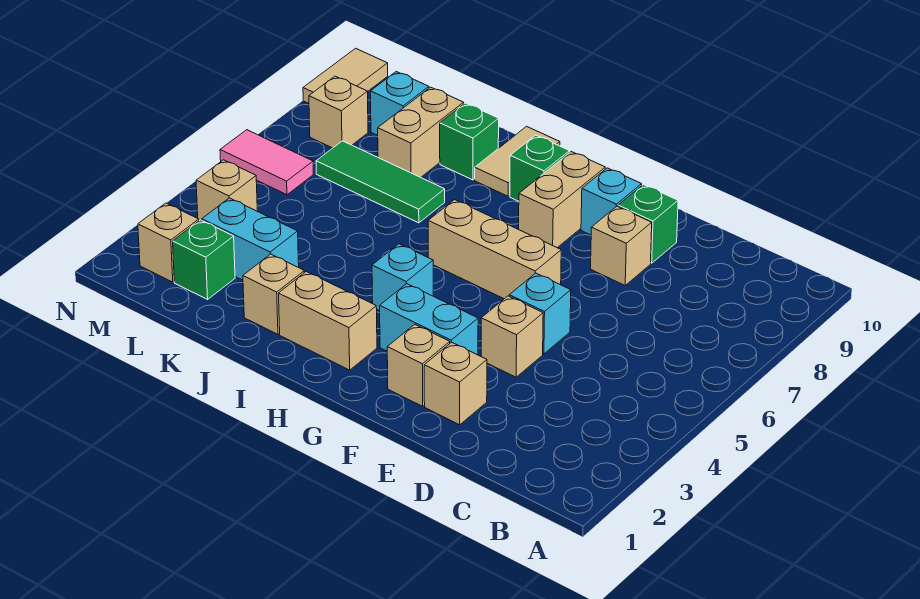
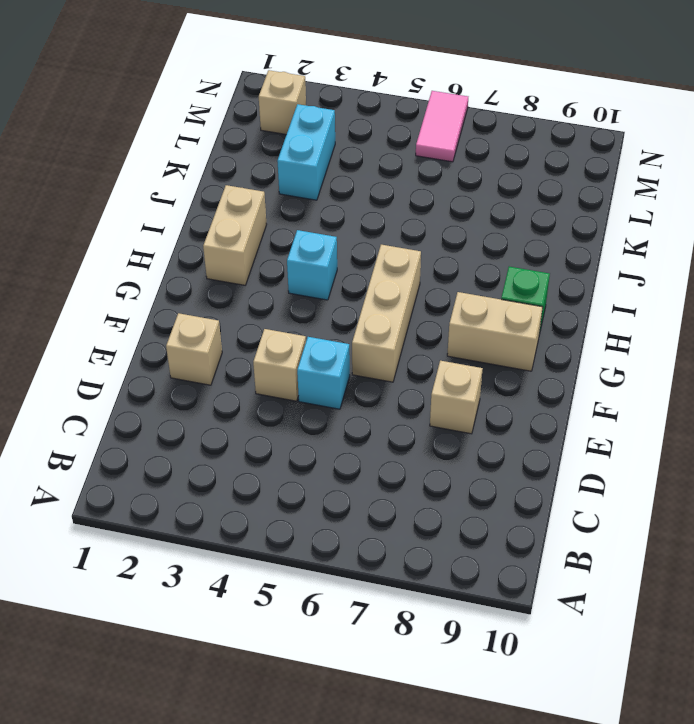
none -> green 1x1 brick [618,185,678,263]
none -> tan 1x1 brick [387,324,450,406]
none -> cyan 1x2 brick [380,284,478,355]

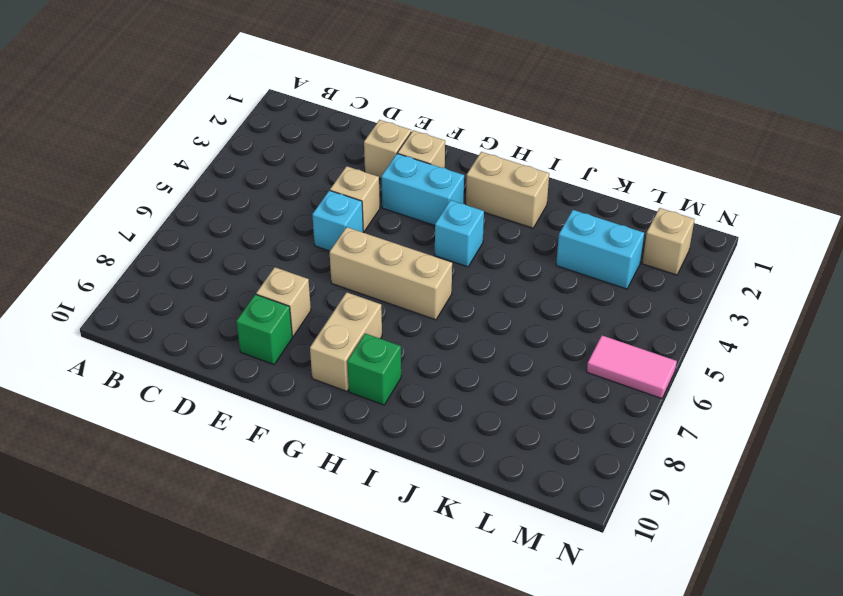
none -> cyan 1x1 brick [581,168,642,235]
none -> tan 1x2 tile [475,126,560,196]
none -> tan 1x1 brick [243,254,304,334]

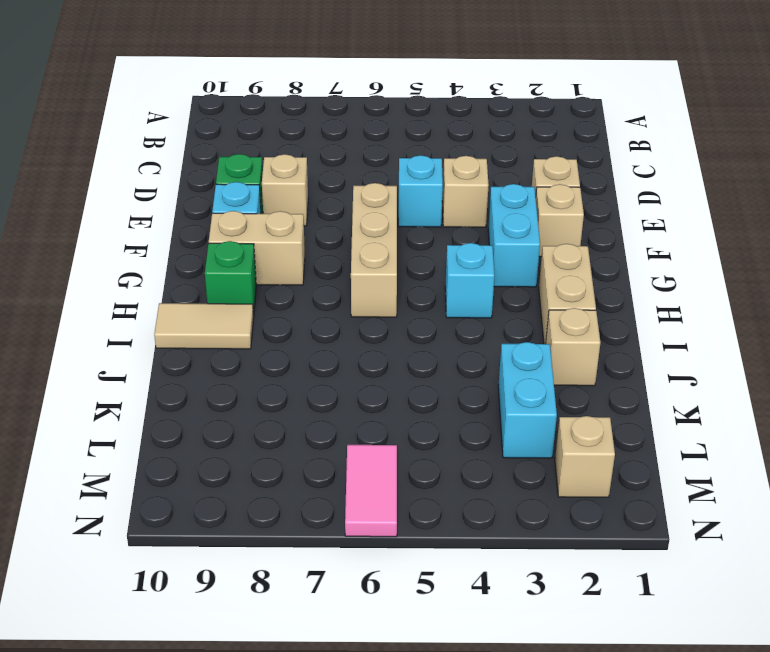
none -> green 1x3 tile [316,141,445,223]
none -> green 1x1 brick [440,103,499,180]
none -> tan 1x2 brick [378,87,464,177]

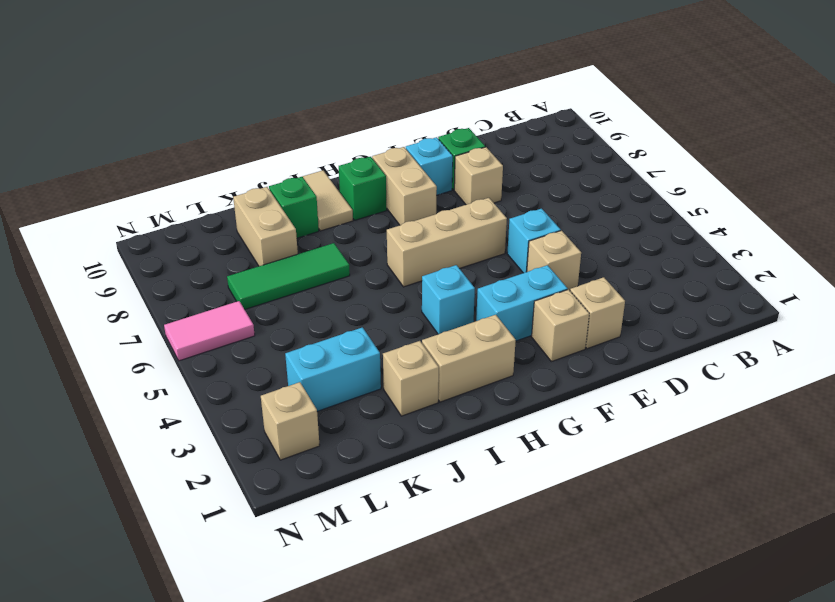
none -> green 1x1 brick [173,220,235,299]
none -> cyan 1x1 brick [370,72,429,136]
none -> tan 1x1 brick [196,160,257,221]

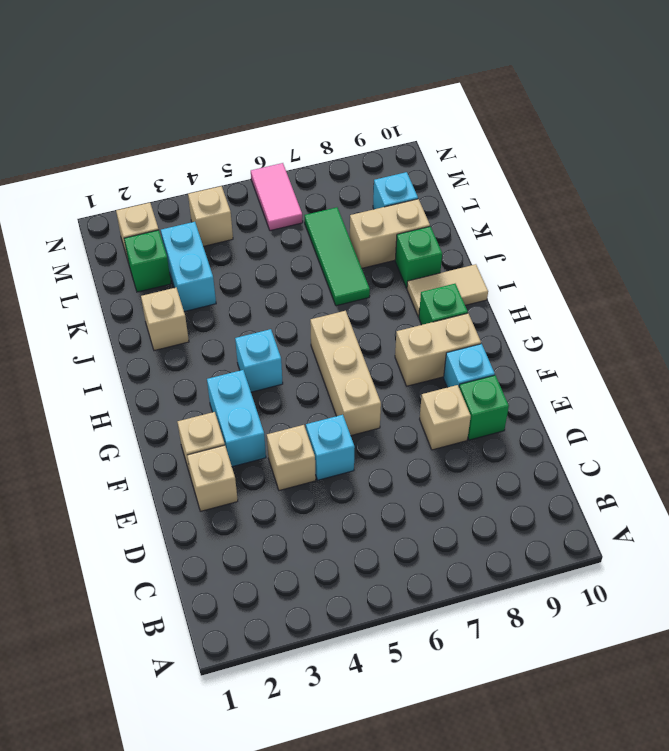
none -> tan 1x2 brick [279,272,377,370]
none -> tan 1x1 brick [309,76,368,148]
none -> tan 1x2 tile [303,48,388,103]

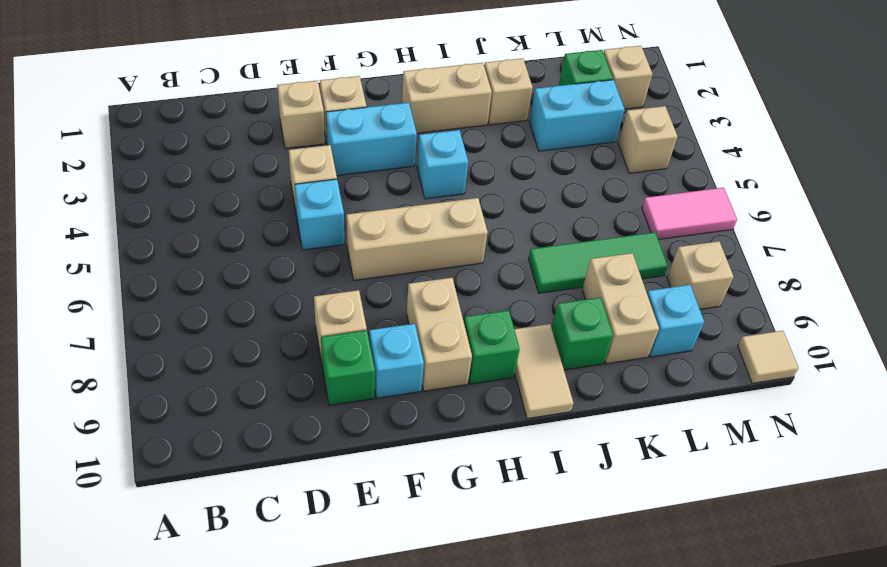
tan 1x1 tile [738,331,799,383] -> tan 1x2 tile [303,48,388,103]

